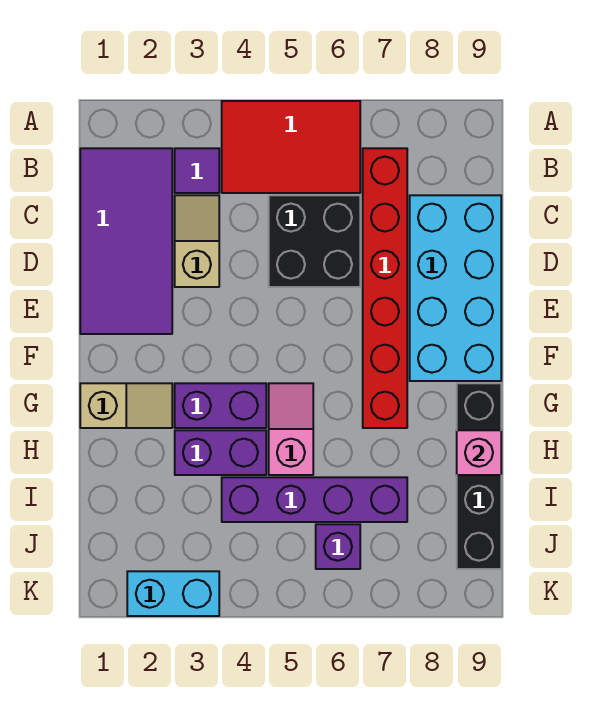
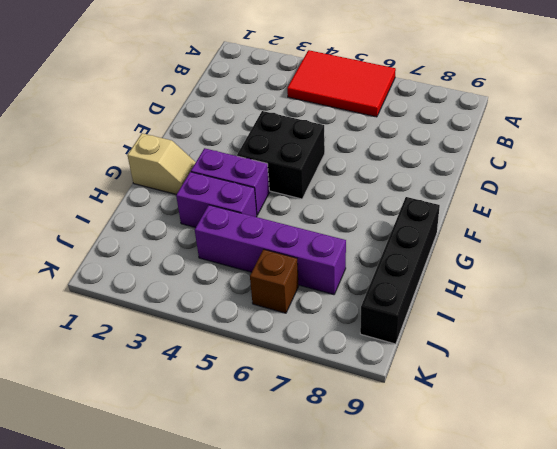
black 2x2 brick [237,111,325,199] -> black 2x2 brick moved to [269,195,360,287]
brown 1x1 brick [250,249,299,313] -> purple 1x1 brick [316,524,360,569]
none -> purple 2x4 tile [80,148,172,334]
none -> purple 1x1 tile [175,148,219,193]
none -> red 1x6 brick [363,148,407,428]

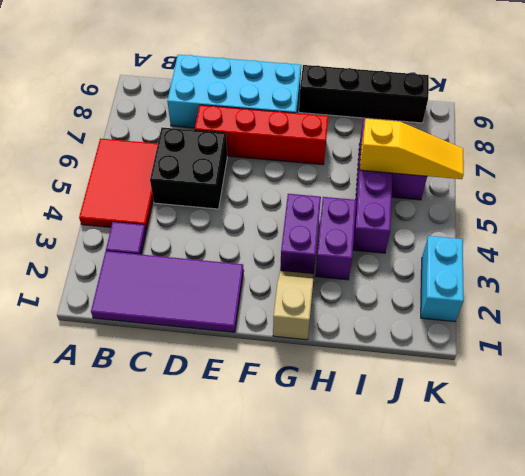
red 1x4 brick [195,105,328,165] -> red 1x6 brick [363,148,407,428]
yellow 1x3 slope [360,118,464,179] -> none
none -> tan 1x2 slope [175,195,219,287]
none -> pink 1x2 slope [269,383,313,475]
none -> pink 1x1 brick [457,430,501,475]

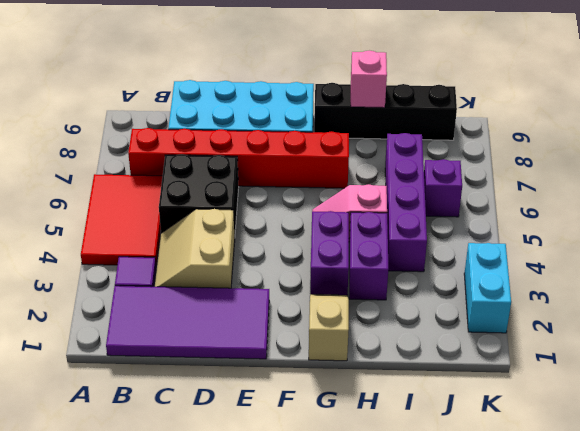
tan 2x2 slope [155,209,235,288] -> tan 1x2 slope [175,195,219,287]

